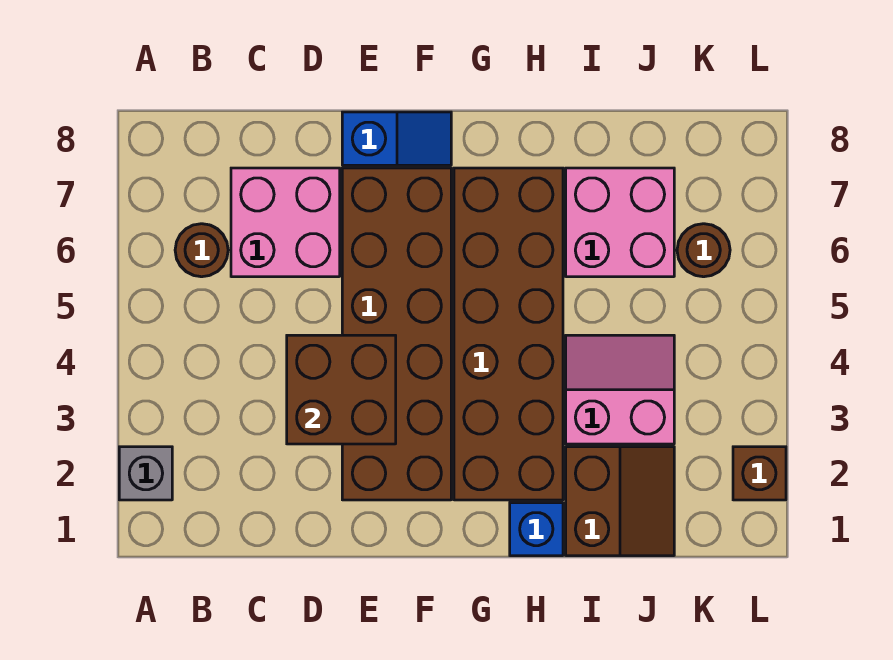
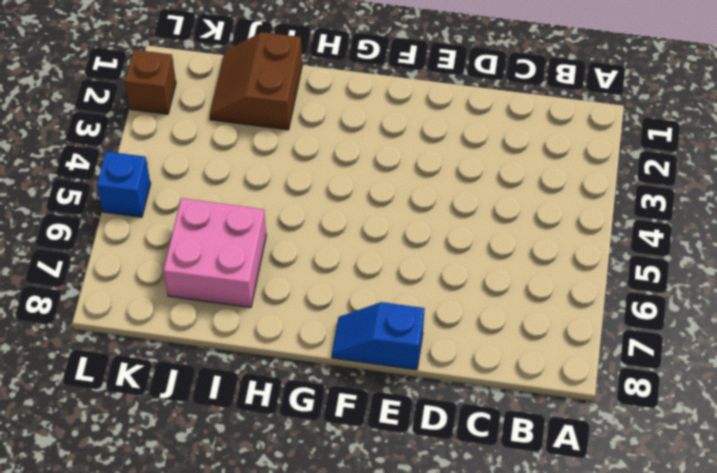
blue 1x1 brick [97,151,151,217] -> blue 1x1 brick moved to [510,503,563,556]
none -> grey 1x1 brick [119,447,172,500]
none -> brown 1x1 round brick [175,224,228,277]
none -> pink 2x2 brick [231,168,340,277]

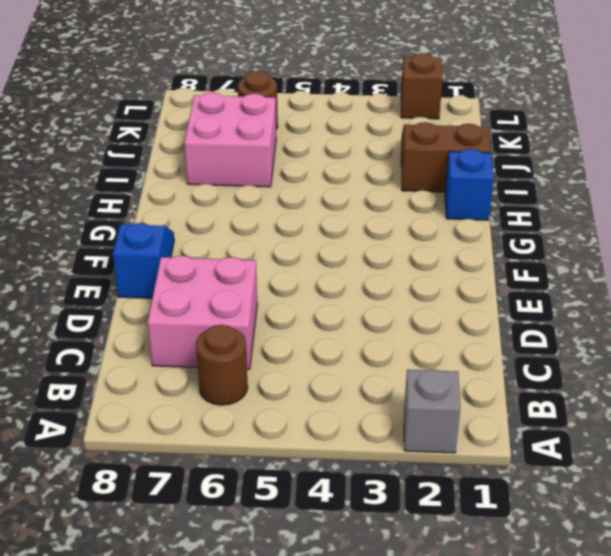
none -> brown 2x6 brick [342,168,451,500]
none -> brown 2x6 brick [454,168,563,500]
none -> pink 2x2 slope [566,335,674,444]

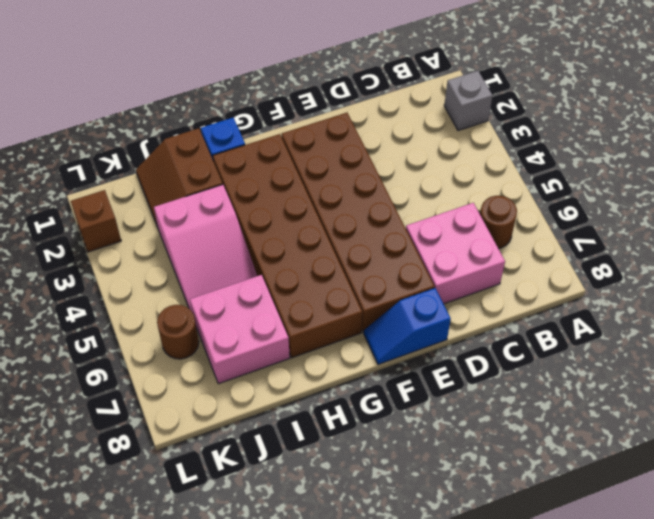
pink 2x3 slope [154,185,257,311] -> pink 2x2 slope [566,335,674,444]
none -> brown 2x2 brick [287,335,396,444]

